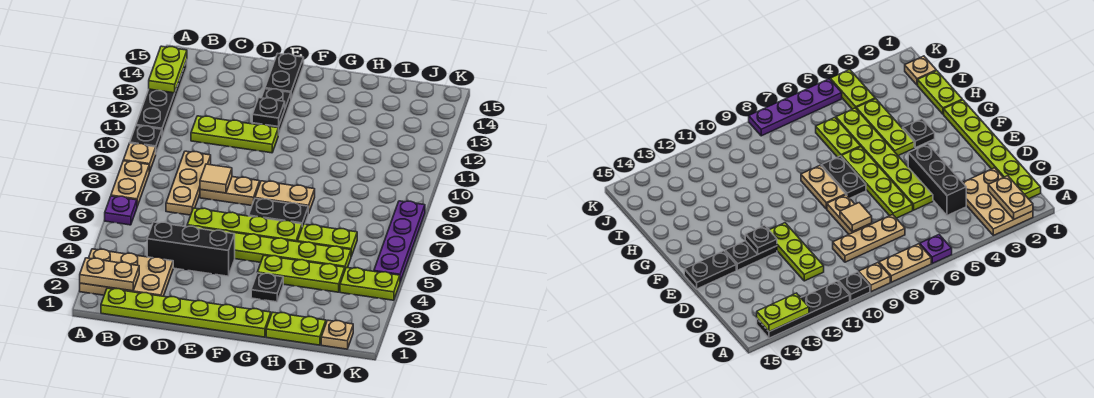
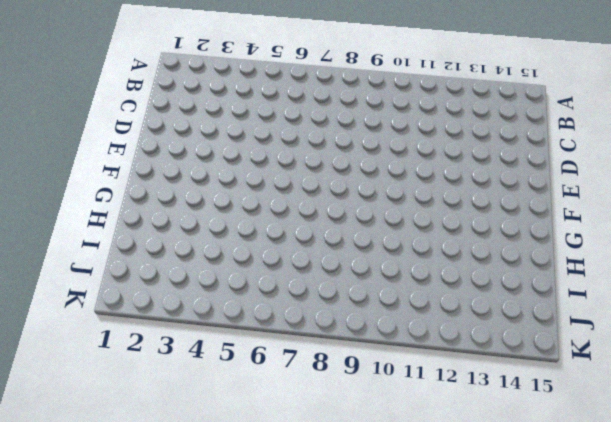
none -> tan 2x3 plate [80,249,173,296]
none -> purple 1x1 plate [105,196,137,225]
none -> tan 1x2 plate [111,161,149,206]

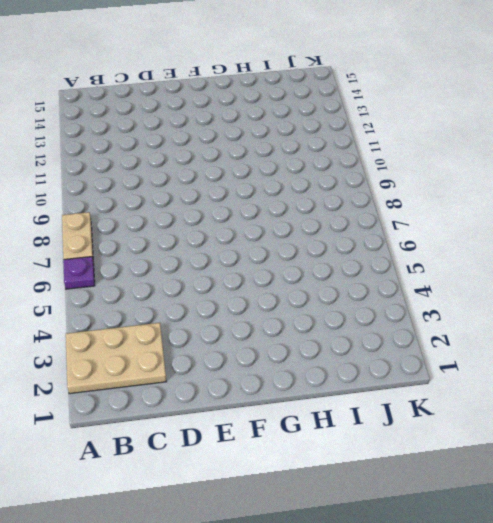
none -> tan 1x1 plate [123,143,156,172]
none -> black 1x1 plate [130,126,162,153]
none -> black 1x4 plate [136,60,187,136]

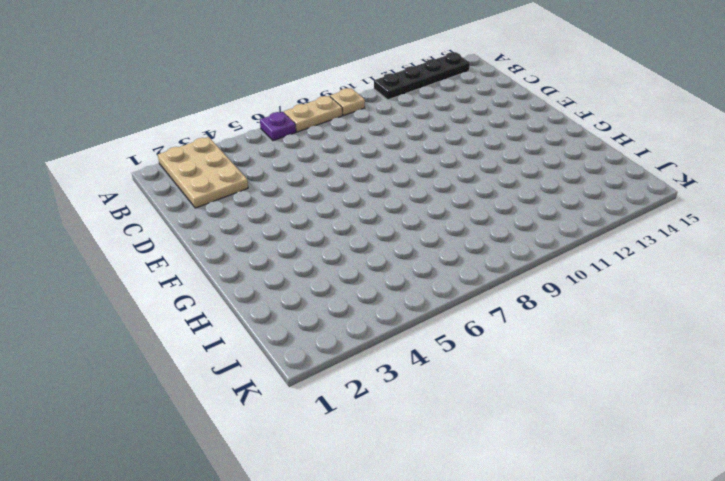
none -> black 1x1 plate [130,126,162,153]
none -> lime 1x6 plate [101,288,271,337]
none -> black 1x3 brick [147,222,235,276]

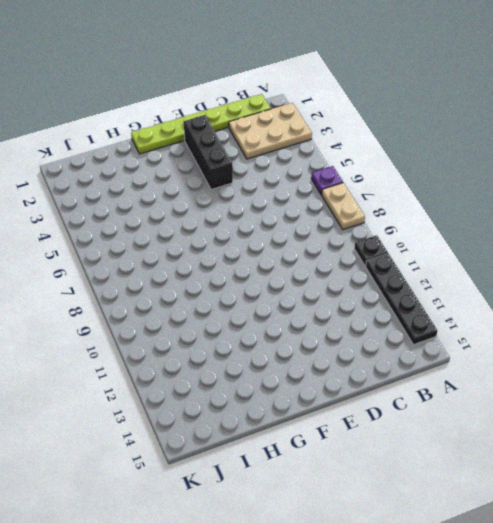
black 1x3 brick [184,115,233,190] -> black 1x3 brick turned to [147,222,235,276]
none -> tan 1x1 plate [123,143,156,172]
none -> tan 1x3 plate [166,151,211,215]
none -> lime 1x3 plate [191,116,278,153]

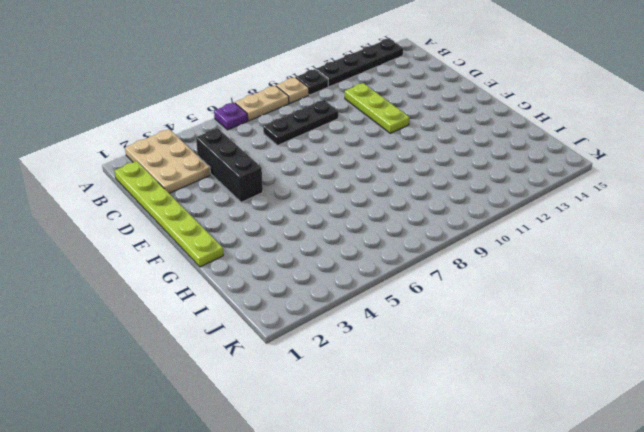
black 1x3 plate [263,100,338,146] -> tan 1x3 plate [166,151,211,215]
none -> lime 1x6 plate [187,226,351,269]
none -> lime 1x4 plate [187,208,302,242]
none -> tan 1x2 plate [200,177,260,206]

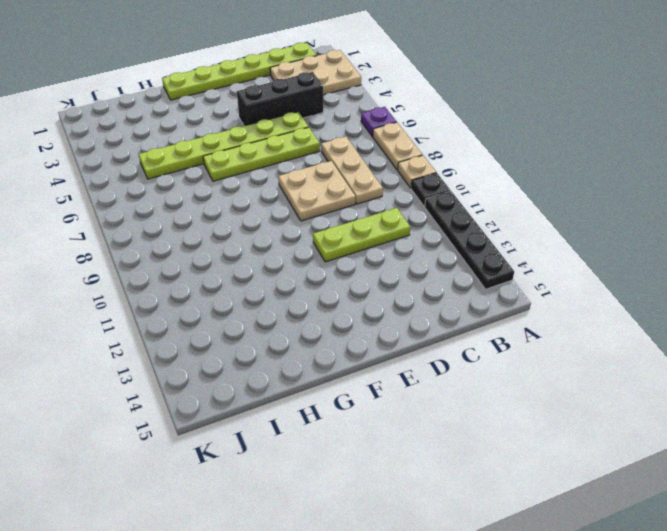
tan 2x2 plate [278,161,355,221] -> tan 1x2 plate [200,177,260,206]
none -> black 1x2 plate [252,89,291,135]
none -> black 1x2 plate [265,53,304,99]
none -> black 1x2 plate [249,199,309,227]

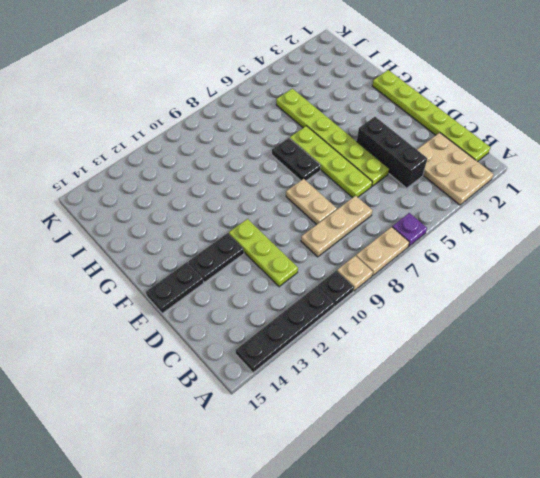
none -> tan 1x2 plate [255,181,315,213]
none -> black 1x1 plate [251,273,283,302]
none -> lime 1x3 plate [257,256,345,292]

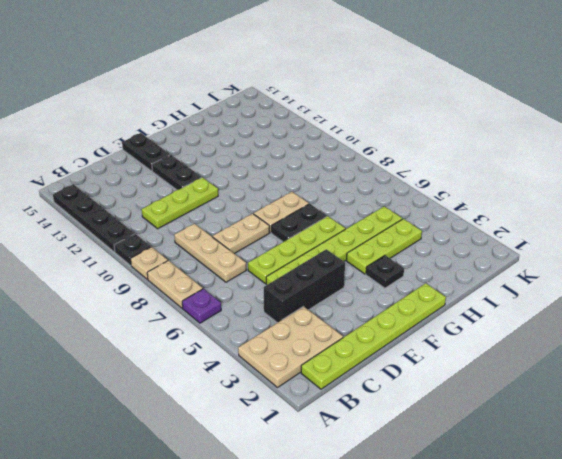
none -> lime 1x2 plate [266,312,326,345]
none -> lime 1x2 plate [298,224,357,256]
none -> tan 1x1 plate [321,320,353,349]

